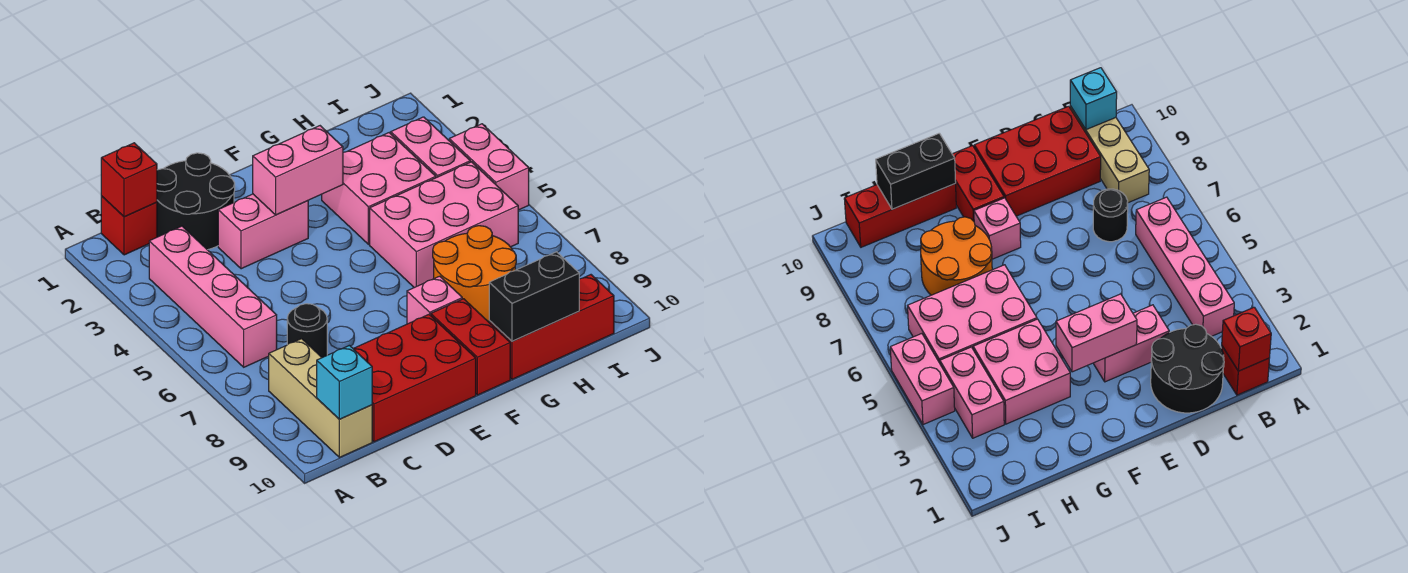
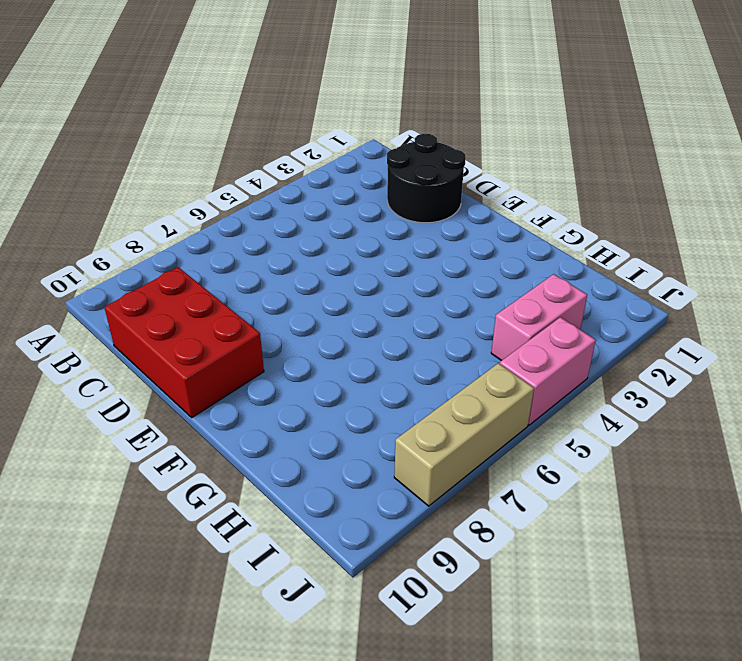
tan 1x3 brick [394,363,534,506] -> tan 1x3 brick moved to [269,339,372,457]
none -> red 1x1 brick [101,196,157,255]
none -> pink 1x4 brick [149,226,277,367]
none -> black 1x1 round brick [287,304,327,358]

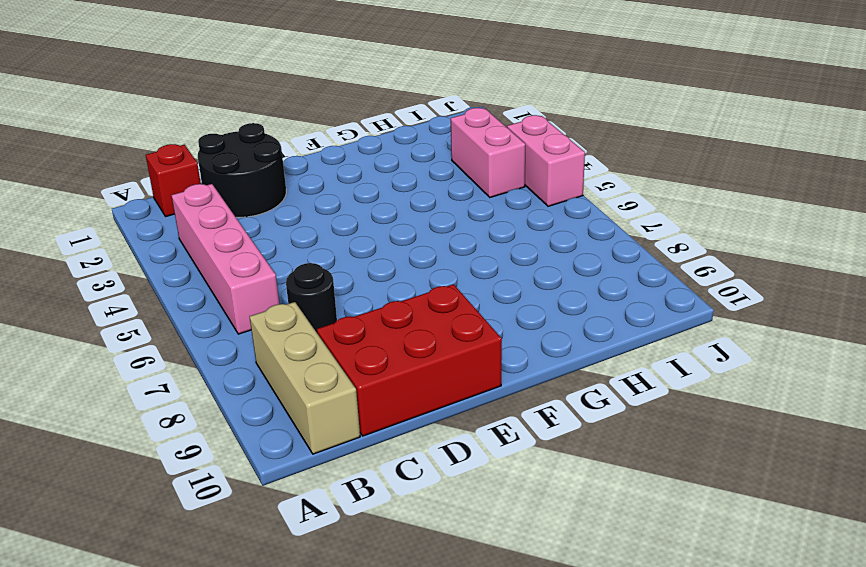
none -> pink 1x2 brick [218,194,308,269]
none -> pink 1x1 brick [407,276,462,324]
none -> red 1x2 brick [431,299,510,395]

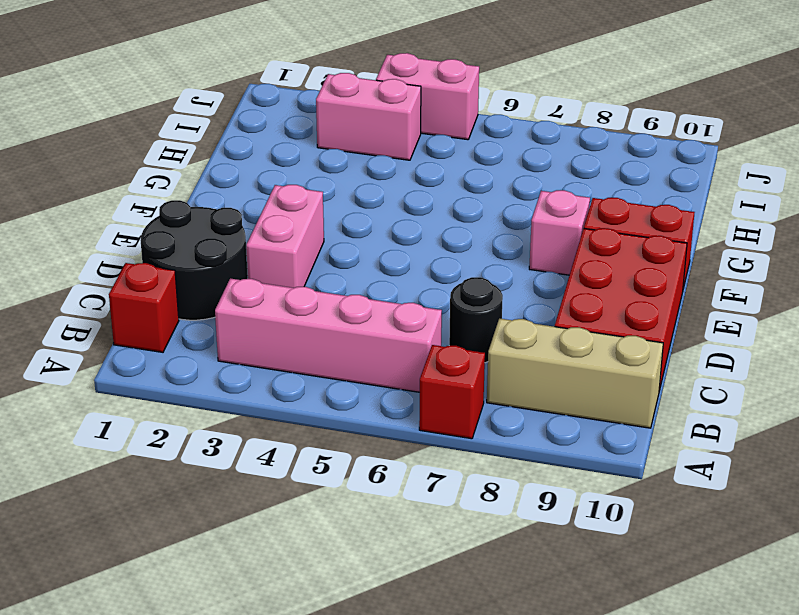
red 1x1 brick [419,345,485,439] -> red 1x1 brick moved to [101,143,157,217]
none -> pink 2x2 brick [322,133,436,244]
none -> pink 2x3 brick [370,162,518,288]
none -> orange 2x2 round brick [433,226,516,322]

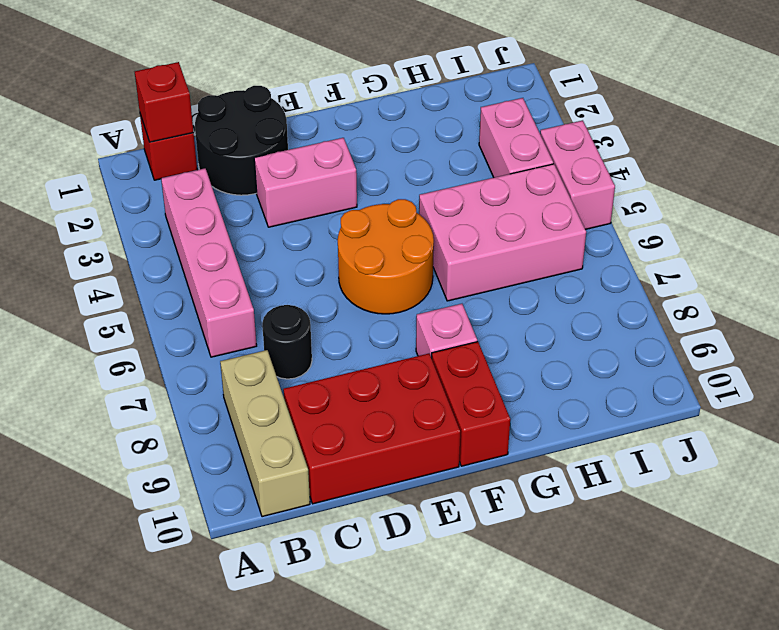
orange 2x2 round brick [338,199,434,314] -> orange 2x2 round brick moved to [433,226,516,322]
none -> pink 2x2 brick [322,133,436,244]
none -> red 1x3 brick [489,275,614,379]
none -> cyan 1x1 brick [317,345,372,419]

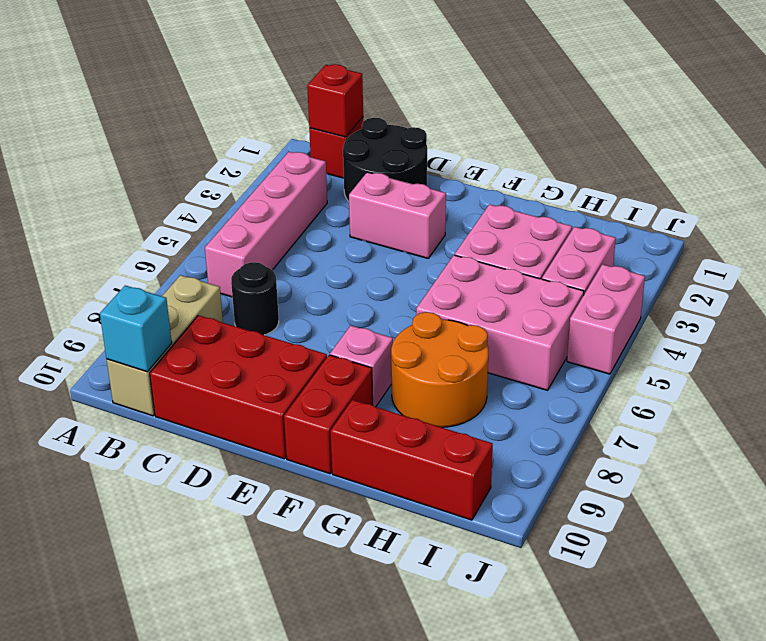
none -> pink 1x2 brick [253,126,343,215]
none -> black 1x2 brick [489,252,579,341]

